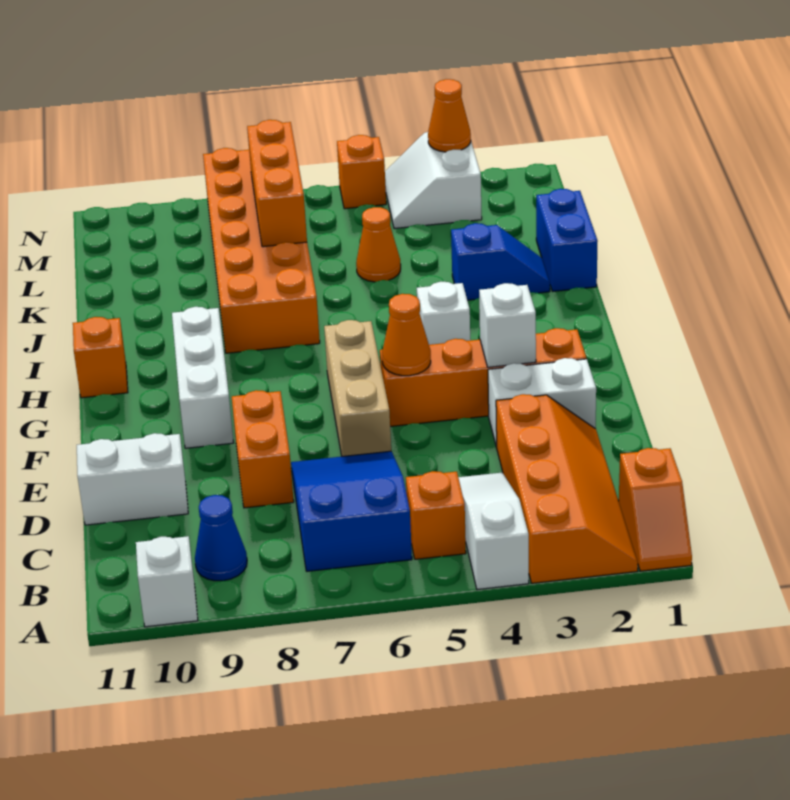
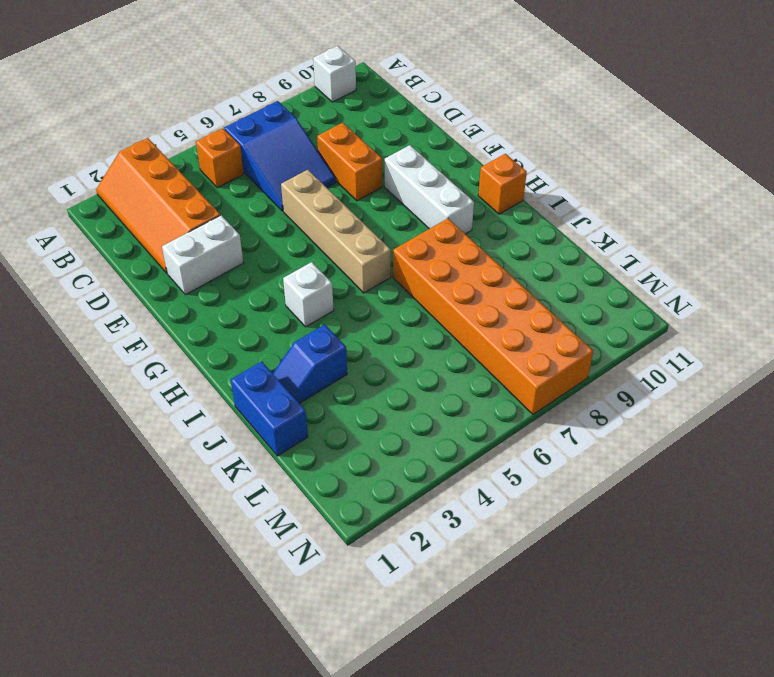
tan 1x4 brick [281,170,391,293] -> tan 1x3 brick [324,320,391,456]
none -> orange 1x2 slope [619,448,692,571]
none -> white 1x3 slope [458,473,529,590]
none -> blue 1x1 cone [195,495,247,581]

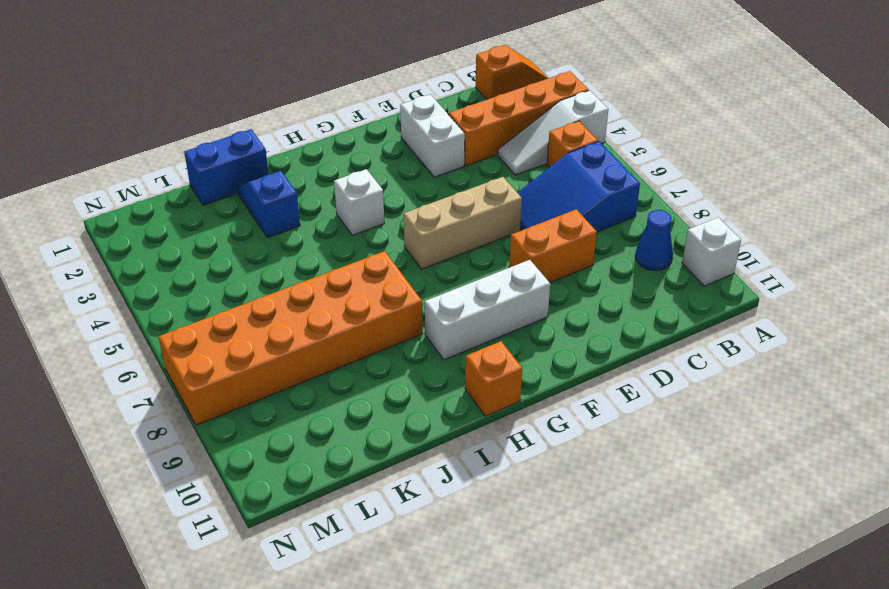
none -> white 1x2 brick [77,433,188,525]
none -> orange 1x4 brick [380,328,586,427]
none -> orange 1x1 cone [356,207,401,282]

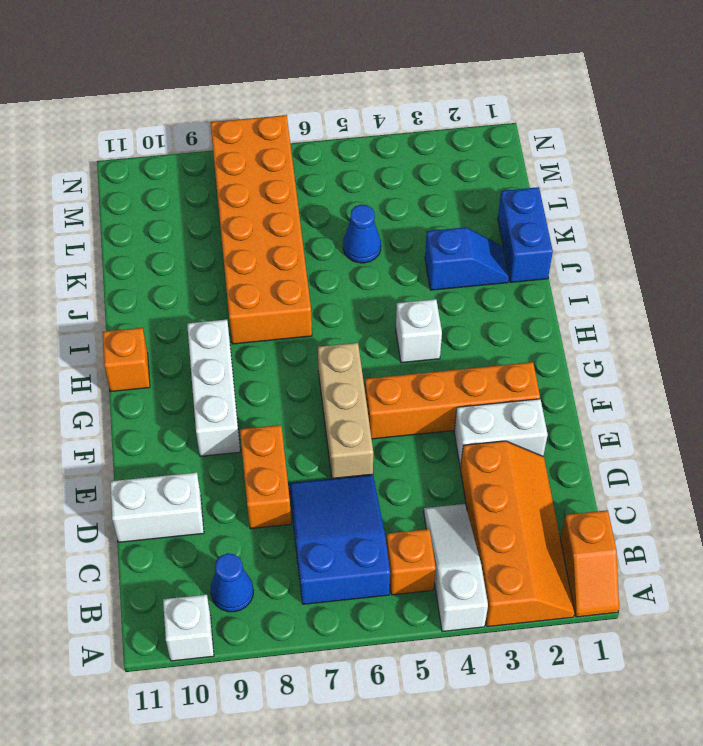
blue 1x1 cone [343,205,381,263] -> orange 1x1 cone [356,207,401,282]
none -> white 2x2 slope [385,132,482,229]
none -> orange 1x1 brick [337,135,386,209]
none -> white 1x1 brick [479,283,536,367]

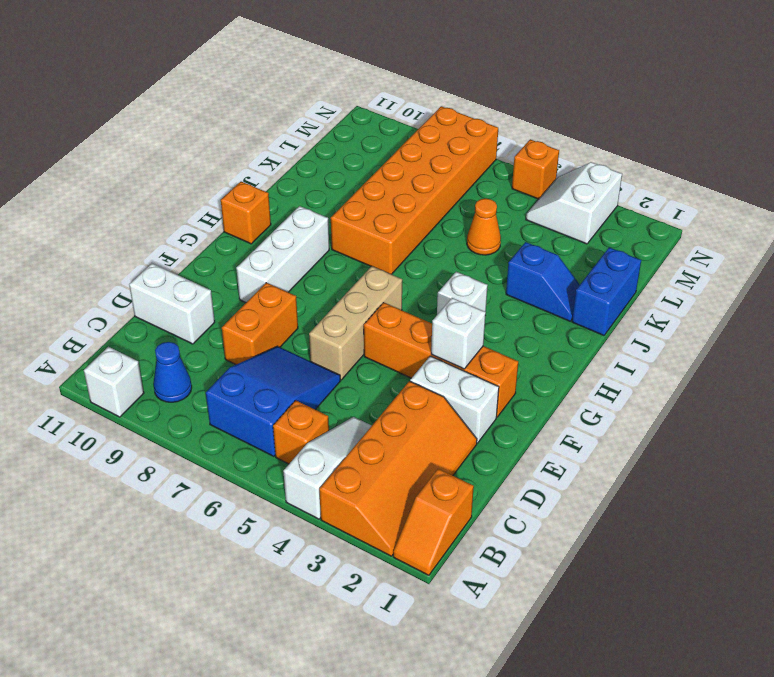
none -> orange 1x1 cone [382,294,431,376]
none -> orange 1x3 brick [247,120,307,247]
none -> orange 1x1 cone [428,79,471,152]

